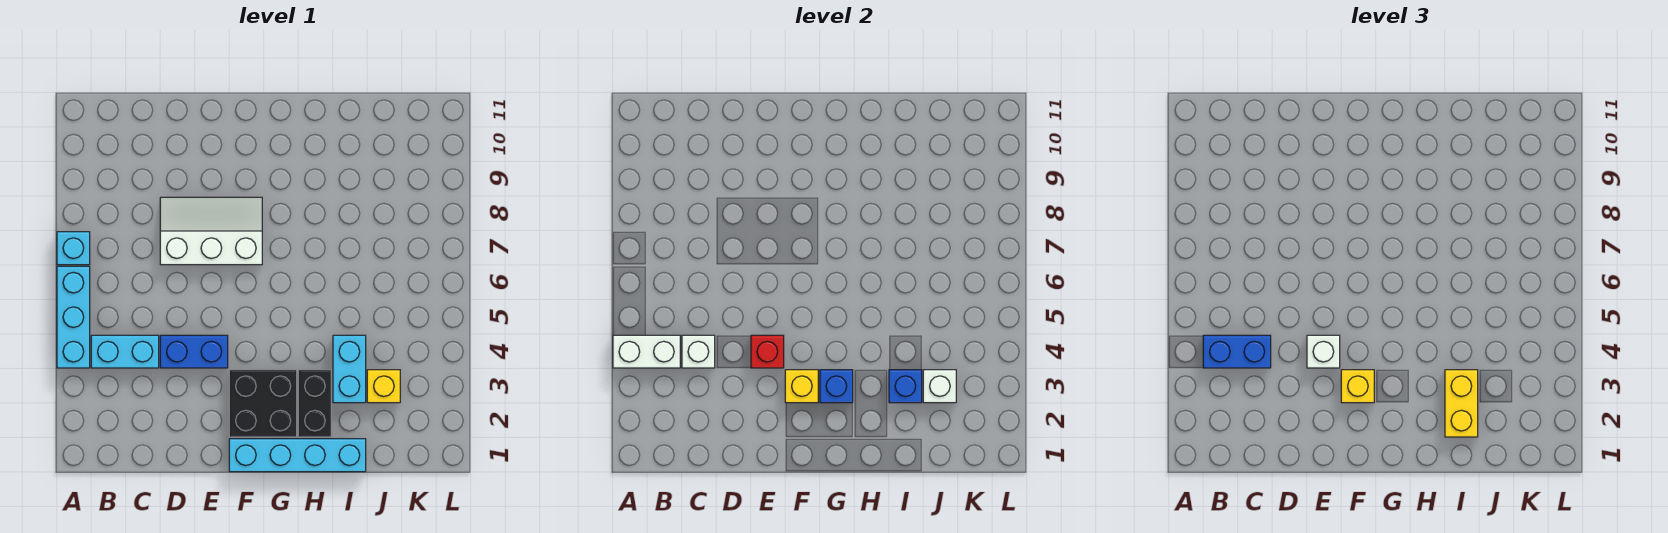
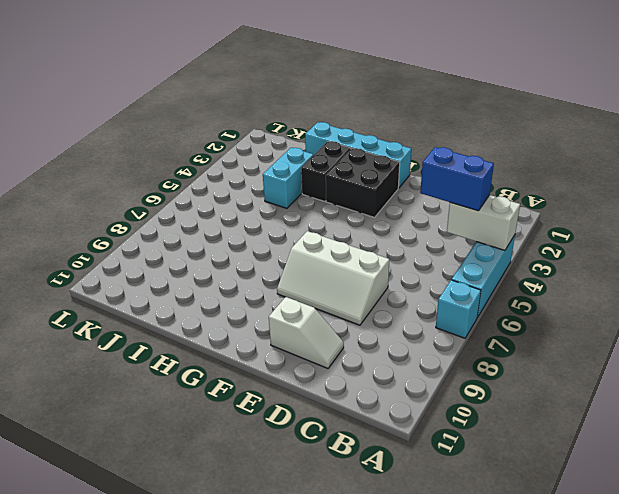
white 1x2 slope [269,297,344,368] -> none
none -> cyan 1x2 brick [91,335,159,368]
none -> blue 1x2 brick [160,335,228,368]
none -> yellow 1x1 brick [367,370,400,403]

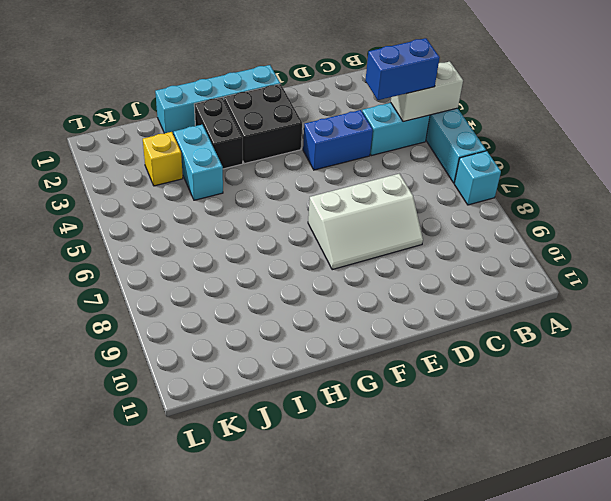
none -> white 1x1 brick [682,335,715,368]
none -> red 1x1 brick [751,335,784,368]
none -> yellow 1x1 brick [785,370,818,403]

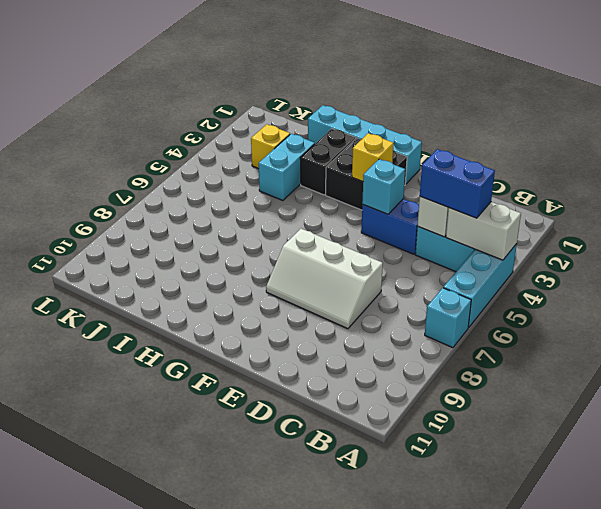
cyan 1x1 brick [362,159,405,214] -> red 1x1 brick [751,335,784,368]
none -> blue 1x1 brick [820,370,853,403]
none -> blue 1x1 brick [889,370,922,403]
none -> white 1x1 brick [923,370,956,403]

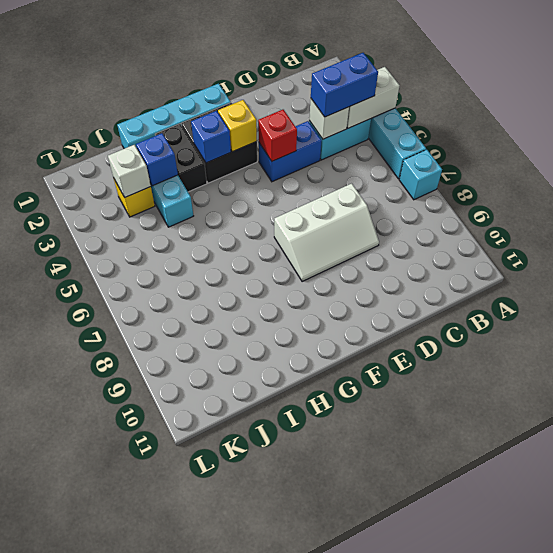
none -> white 1x1 brick [1307,335,1340,368]
none -> yellow 1x1 brick [1341,370,1374,403]
none -> yellow 1x2 brick [1445,370,1478,437]

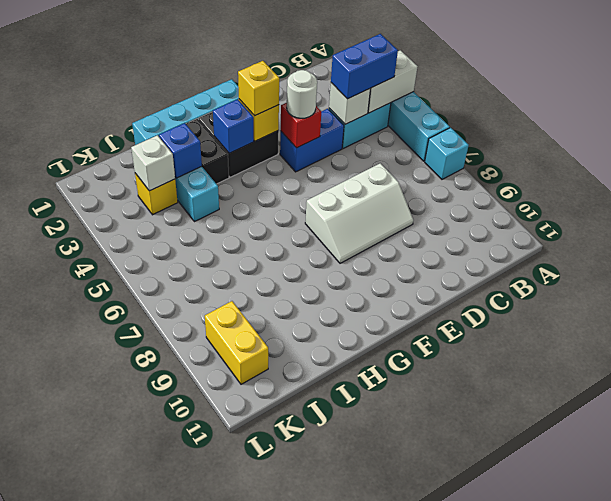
white 1x1 round brick [287,70,317,118] -> white 1x1 brick [1307,335,1340,368]
yellow 1x2 brick [205,301,268,384] -> yellow 1x2 brick moved to [1445,370,1478,437]

